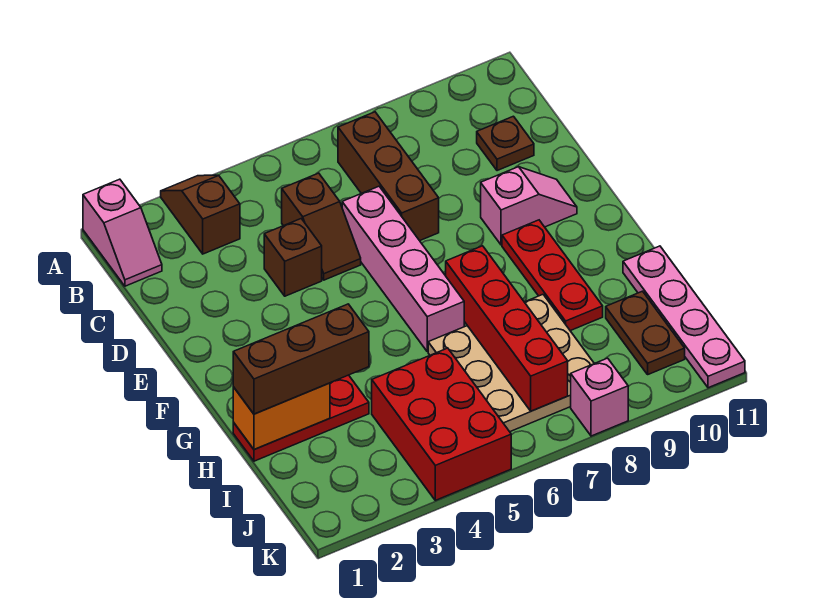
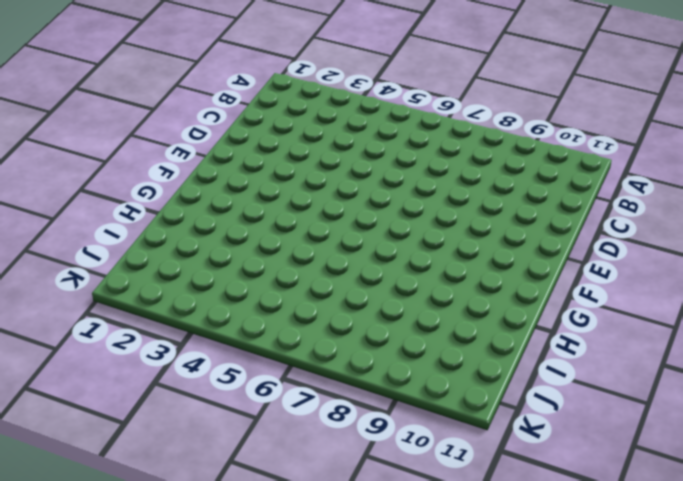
none -> pink 1x2 slope [83,179,162,286]
none -> brown 1x2 slope [161,175,240,254]
none -> brown 1x3 brick [338,112,439,241]

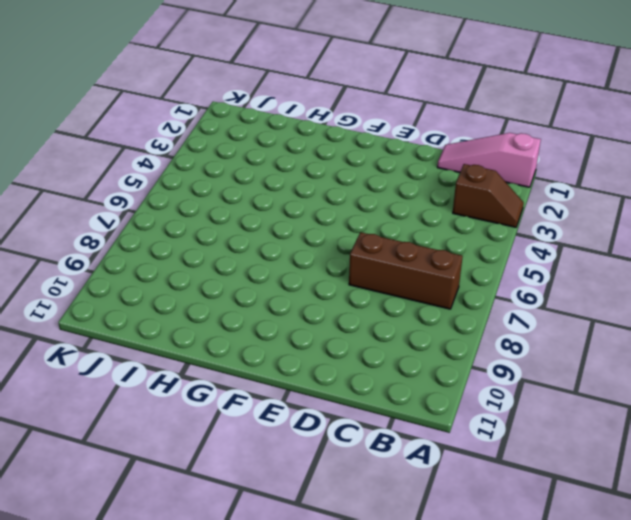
pink 1x3 slope [437,133,541,187] -> pink 1x2 slope [83,179,162,286]
none -> brown 1x2 slope [282,173,361,280]
none -> brown 1x1 plate [477,116,534,171]
none -> brown 1x1 brick [264,219,322,296]

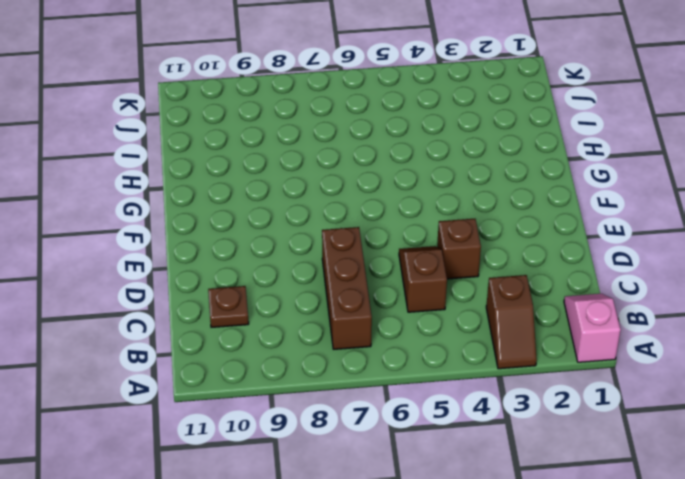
none -> pink 1x4 brick [342,186,464,352]
none -> pink 1x2 slope [481,167,577,245]
none -> red 1x3 plate [502,220,603,331]

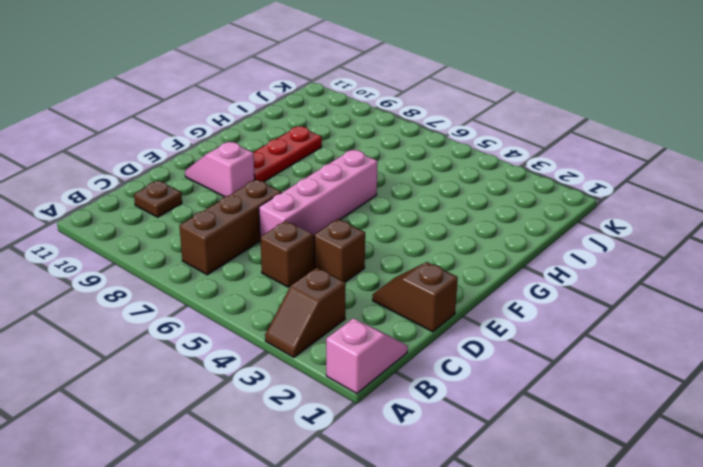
brown 1x2 slope [373,262,458,332] -> none
none -> red 1x3 plate [233,375,369,461]
none -> tan 3x3 plate [428,295,594,432]
none -> pink 1x4 plate [623,246,745,388]

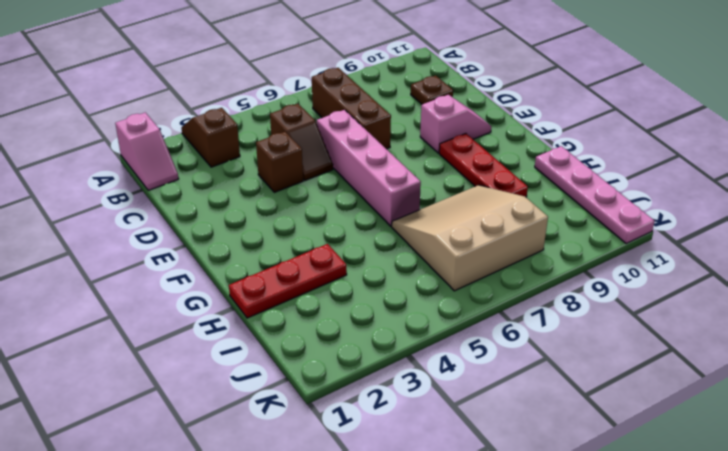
tan 3x3 slope [392,185,548,291] -> tan 3x3 plate [428,295,594,432]
none -> red 2x3 brick [372,348,511,500]
none -> brown 1x2 plate [606,291,685,374]
none -> pink 1x1 brick [571,358,628,436]

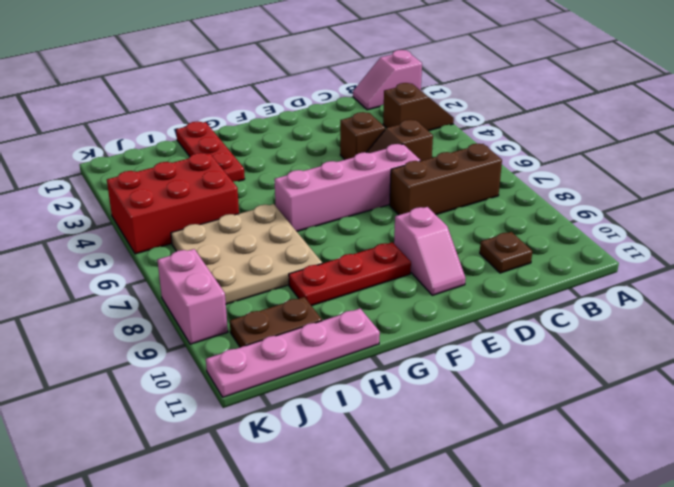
pink 1x2 brick [157,249,228,344] -> pink 1x1 brick [571,358,628,436]
none -> red 1x4 brick [446,246,568,411]
none -> orange 1x2 brick [233,383,330,450]
none -> brown 1x3 brick [233,304,369,414]

